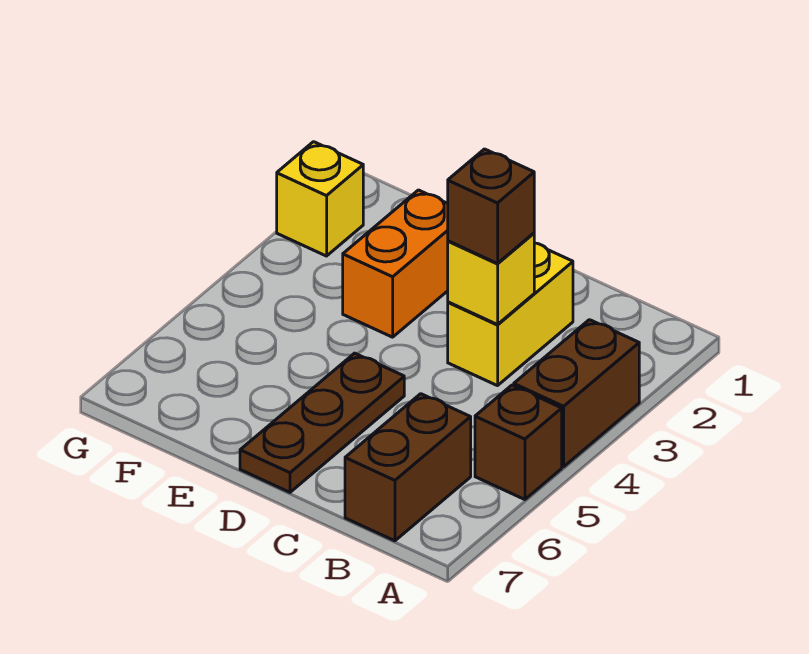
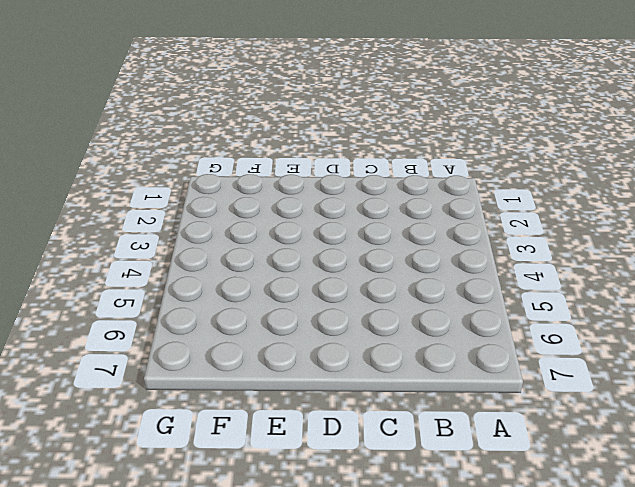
none -> brown 1x2 brick [514,320,639,467]
none -> brown 1x1 brick [475,385,562,500]

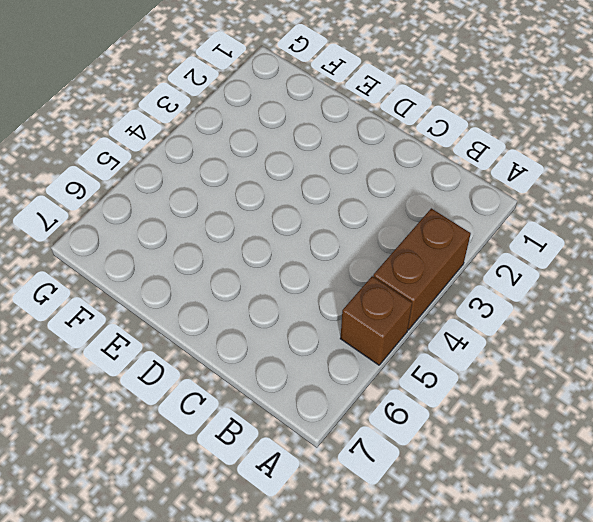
none -> brown 1x2 brick [345,394,471,541]
none -> yellow 1x2 brick [448,243,573,386]

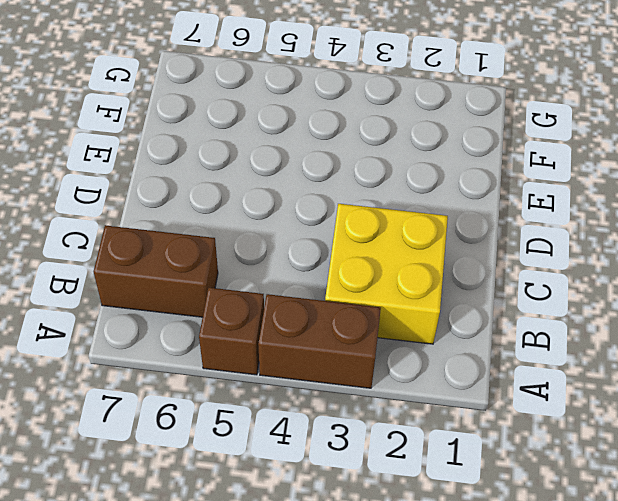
yellow 2x2 brick [325,204,448,344] -> yellow 1x2 brick [448,243,573,386]
none -> brown 1x3 plate [240,353,404,492]
none -> orange 1x2 brick [343,190,448,337]

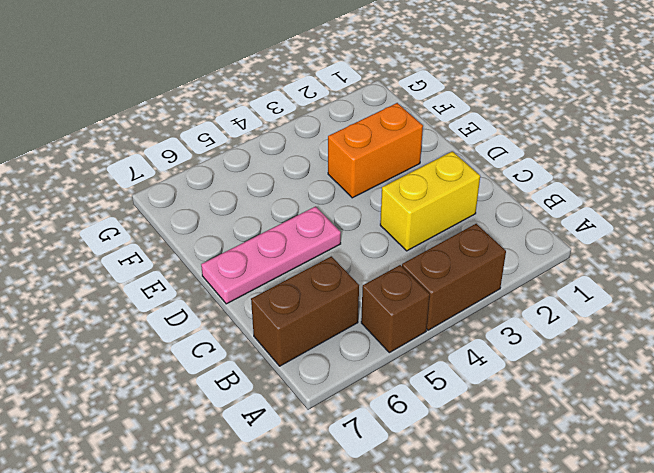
pink 1x3 plate [201,207,341,304] -> brown 1x3 plate [240,353,404,492]
none -> yellow 1x1 brick [277,142,363,256]
none -> yellow 1x1 brick [448,233,534,325]

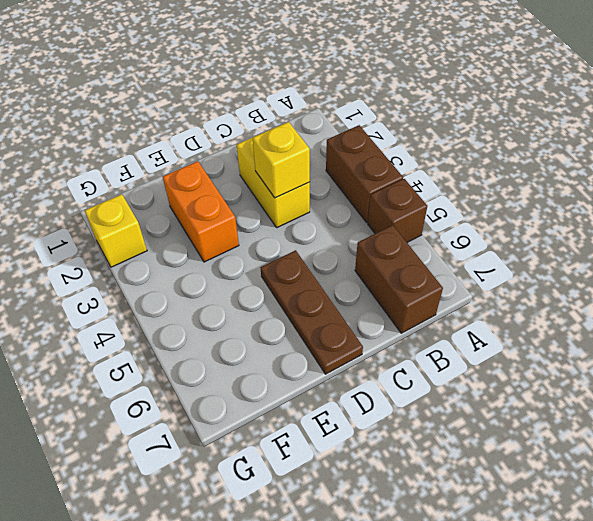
none -> brown 1x1 brick [448,149,534,263]

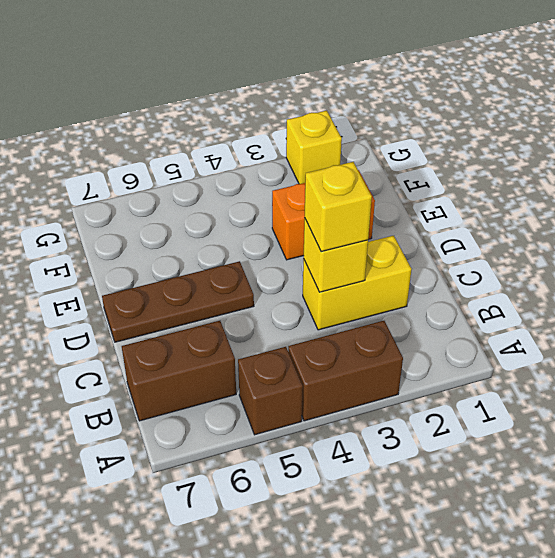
yellow 1x1 brick [305,162,372,252] -> brown 1x1 brick [448,149,534,263]

